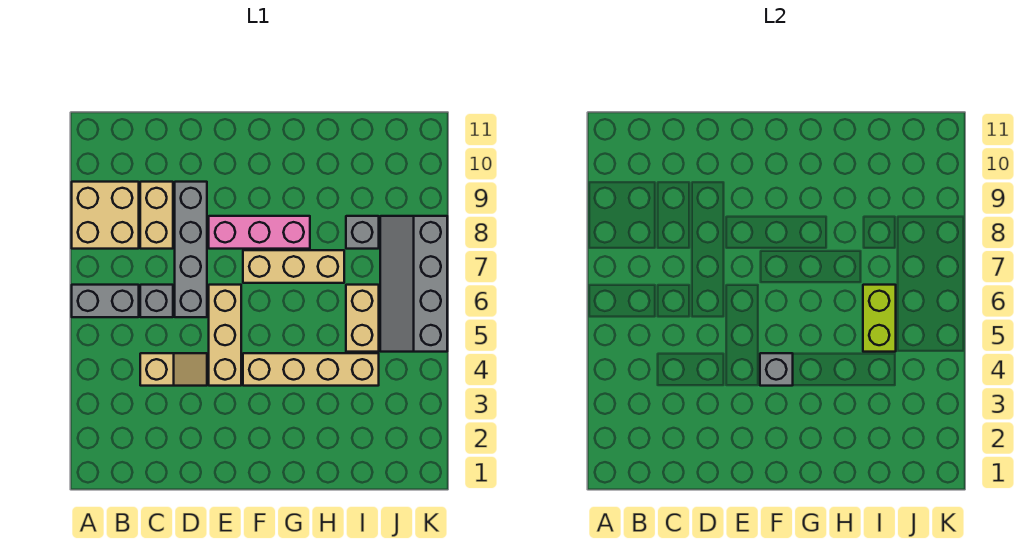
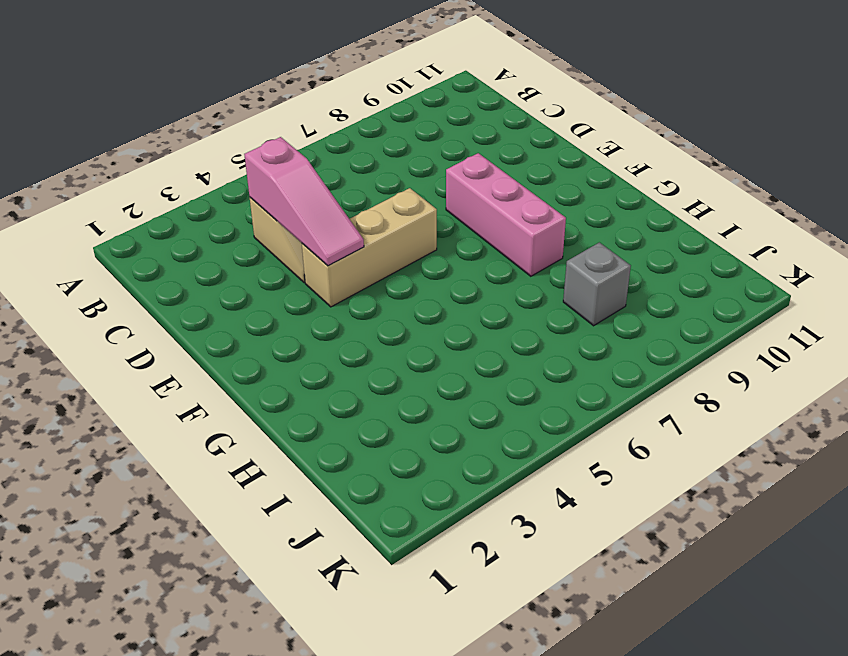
pink 1x3 slope [244,137,364,266] -> none
none -> grey 1x2 brick [72,285,139,317]
none -> tan 2x2 brick [72,182,139,249]
none -> grey 1x1 brick [140,285,173,317]

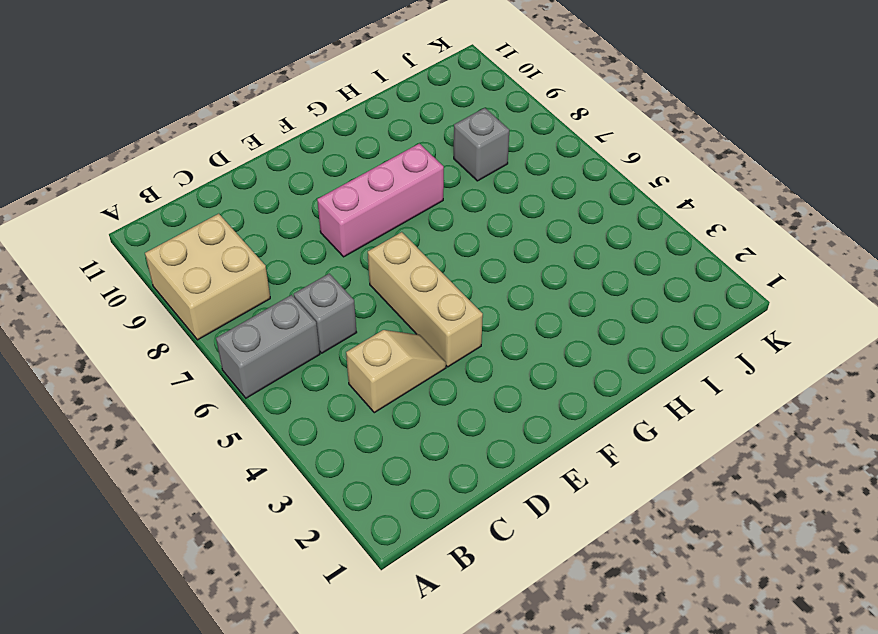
none -> tan 1x2 brick [140,182,173,249]
none -> grey 1x4 brick [175,182,207,317]
none -> tan 1x4 brick [243,353,379,386]

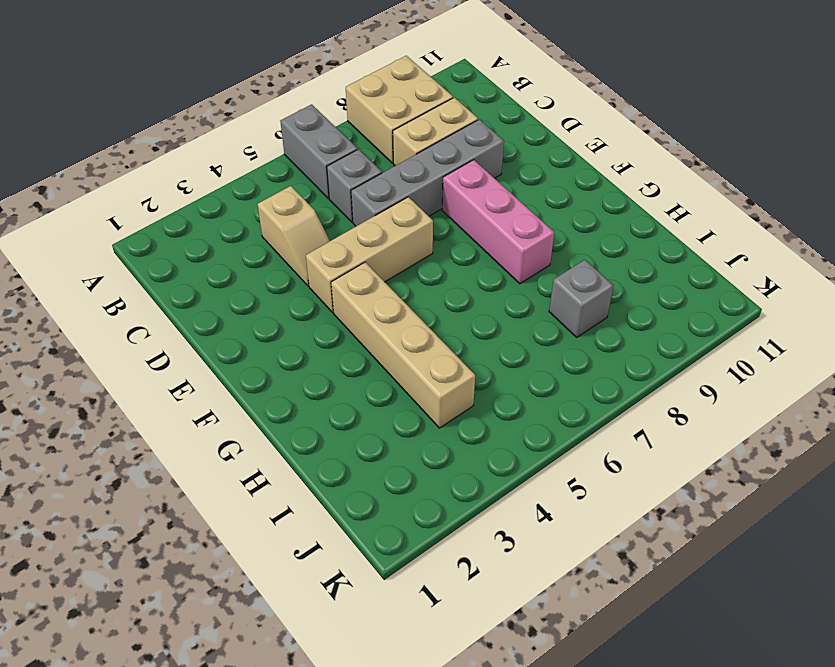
none -> tan 1x3 brick [243,250,344,283]
none -> tan 1x2 brick [346,285,379,352]
none -> grey 2x4 slope [380,216,447,352]

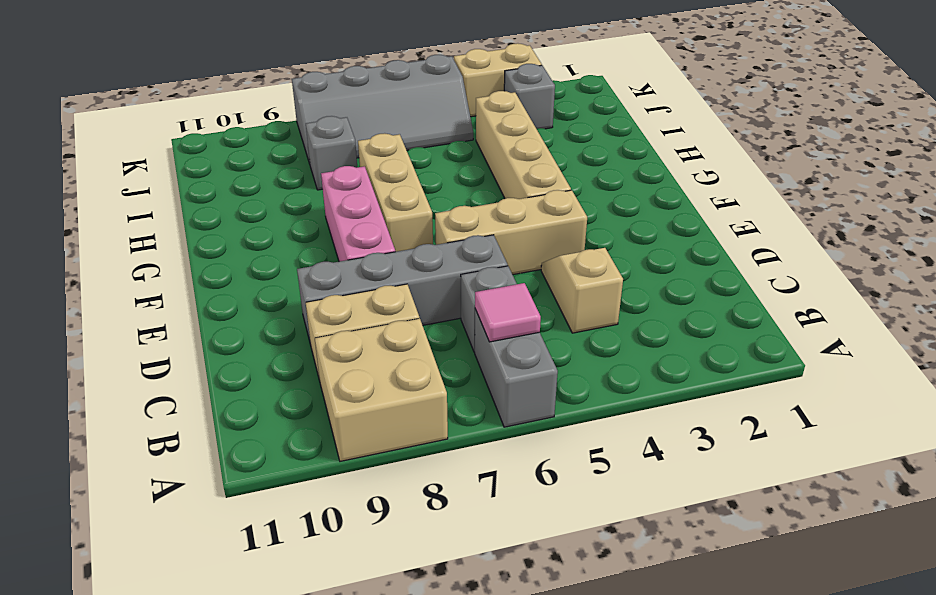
pink 1x1 tile [475,283,541,342] -> none
grey 1x1 brick [504,64,555,129] -> grey 1x1 brick moved to [760,353,793,386]
tan 1x2 brick [454,43,542,117] -> tan 1x2 brick moved to [346,285,379,352]
none -> lime 1x2 brick [863,285,896,352]

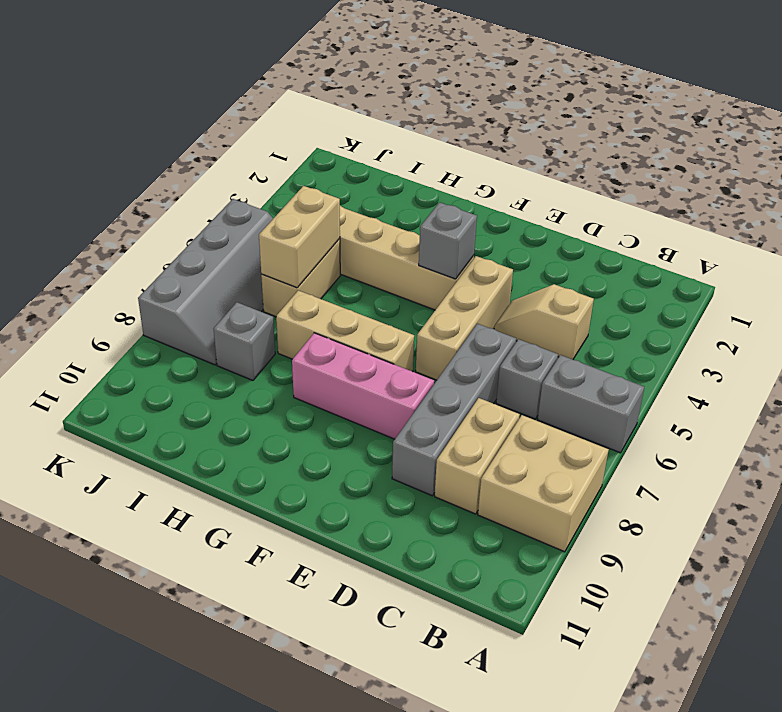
tan 1x2 brick [259,186,340,288] -> lime 1x2 brick [863,285,896,352]

